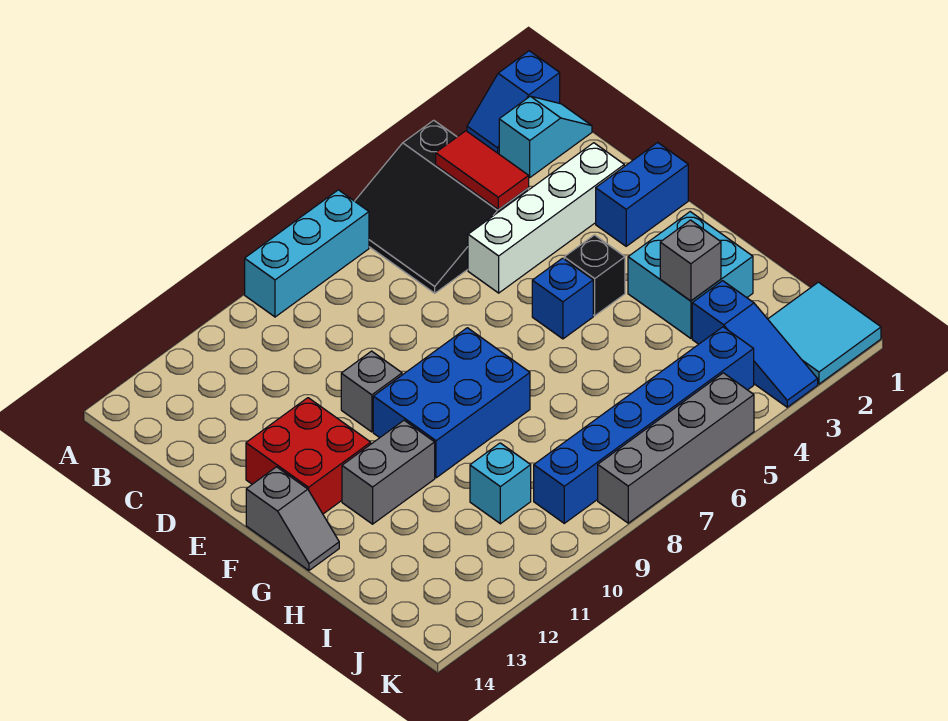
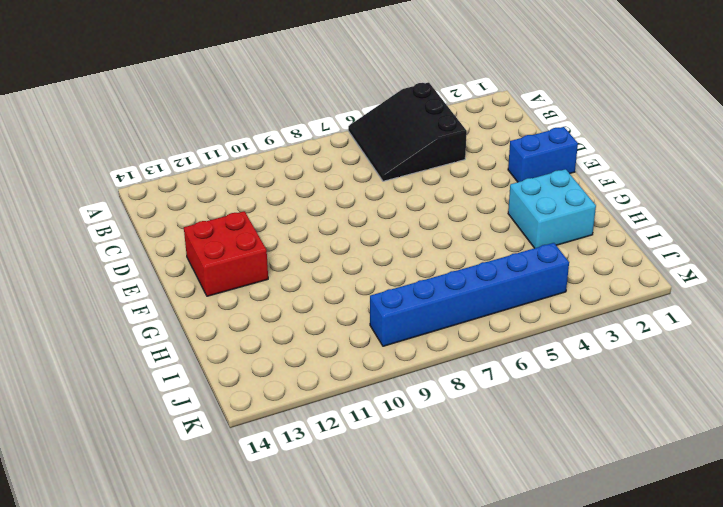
none -> blue 1x2 slope [467,51,560,154]
none -> cyan 1x3 brick [245,190,369,317]
none -> cyan 1x2 slope [499,96,592,177]

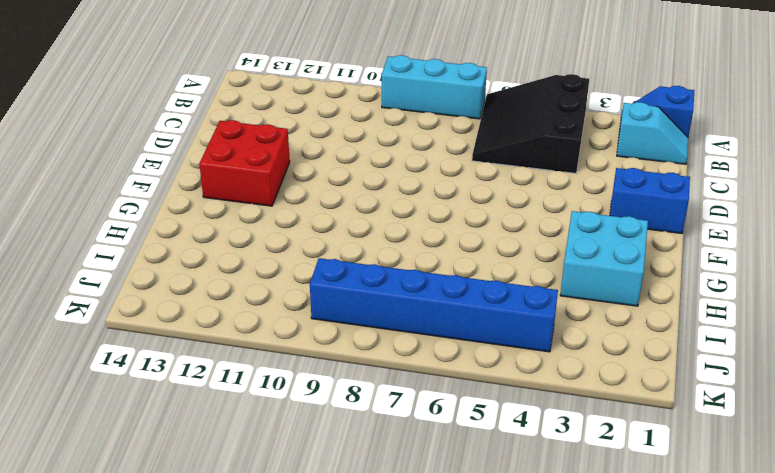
none -> white 1x4 brick [468,143,624,293]
none -> grey 1x1 brick [341,351,402,432]
none -> black 1x1 brick [564,235,625,316]

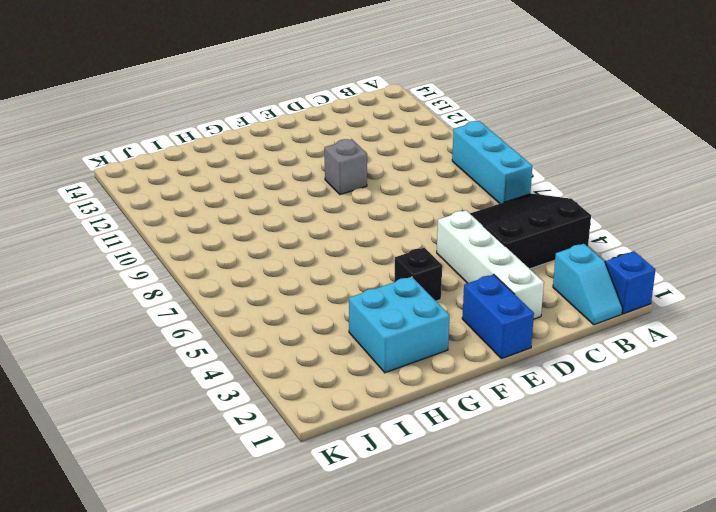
none -> red 2x2 brick [246,398,371,514]
none -> blue 1x1 brick [532,258,593,339]
none -> blue 2x3 brick [373,328,530,478]

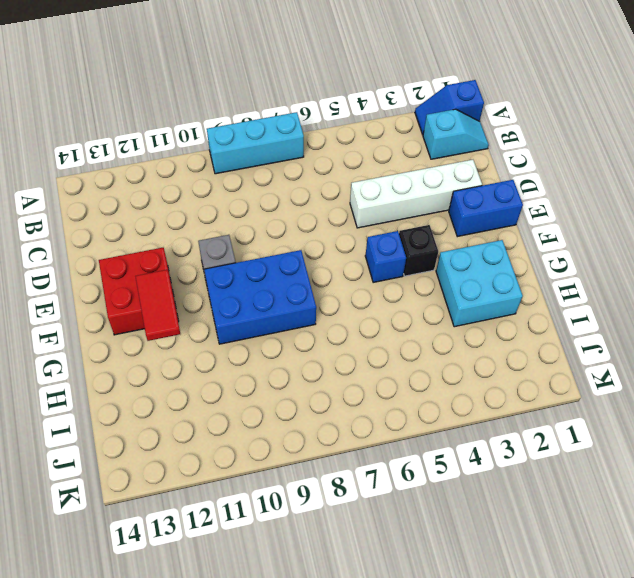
red 1x2 tile [135,270,180,341] -> red 1x2 tile moved to [436,131,529,209]
none -> black 3x3 slope [355,120,529,293]
none -> grey 1x2 slope [246,467,339,570]
none -> grey 1x2 brick [342,420,435,524]

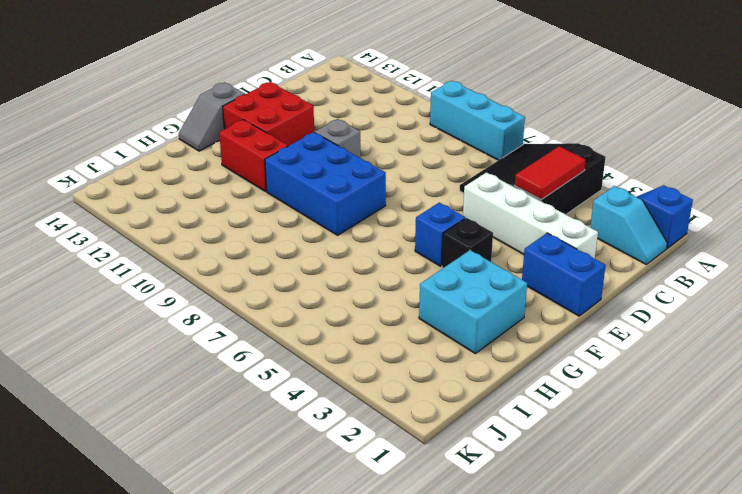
red 1x2 brick [219,120,288,191] -> grey 1x2 brick [342,420,435,524]
none -> blue 1x3 slope [692,281,818,407]
none -> cyan 1x1 brick [470,443,531,524]
none -> cyan 2x2 tile [768,282,881,384]

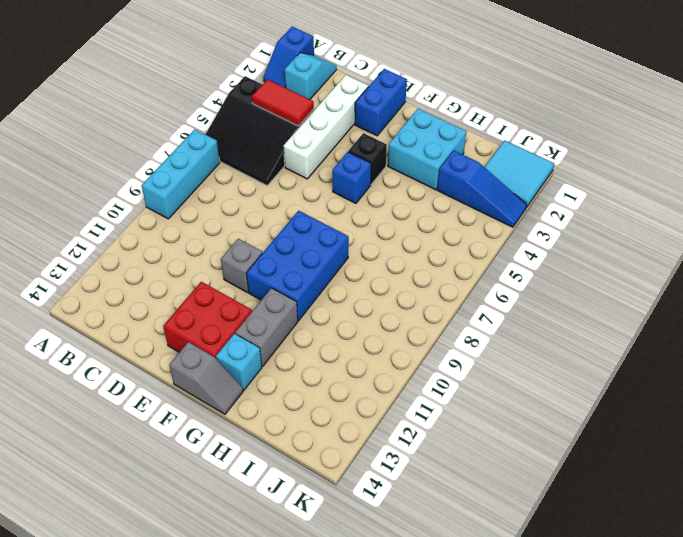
cyan 1x1 brick [216,334,262,390] -> cyan 1x1 brick moved to [470,443,531,524]
none -> blue 1x6 brick [534,327,754,523]
none -> grey 1x4 brick [598,373,754,523]
none -> grey 1x1 brick [660,220,721,301]

